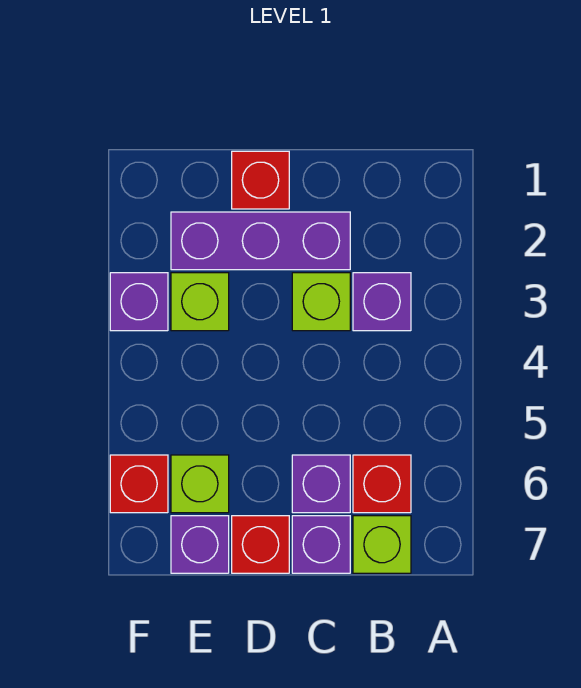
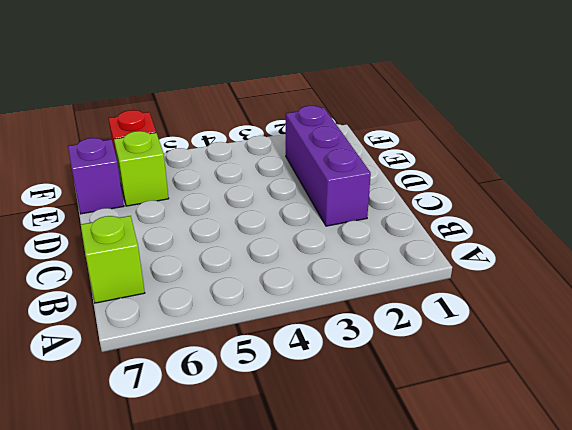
none -> purple 1x1 brick [353,273,411,331]
none -> red 1x1 brick [353,455,411,513]
none -> lime 1x1 brick [292,273,350,331]

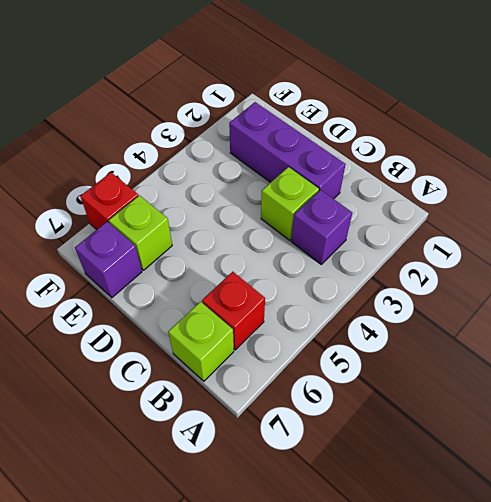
none -> purple 1x1 brick [292,455,350,513]
none -> purple 1x1 brick [292,516,350,573]
none -> red 1x1 brick [232,151,289,209]

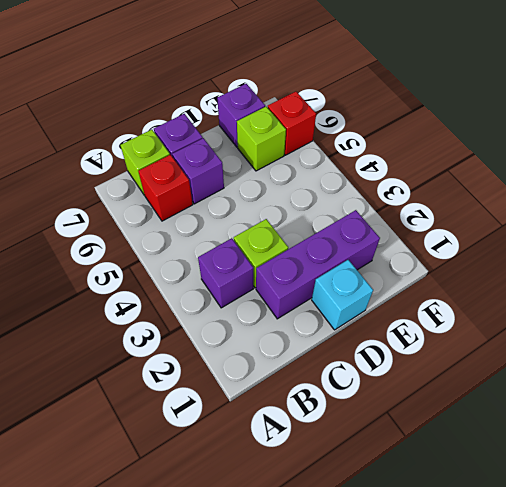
cyan 1x1 brick [312,260,373,330] -> red 1x1 brick [232,151,289,209]
none -> red 1x1 brick [232,516,289,573]
none -> lime 1x1 brick [171,273,229,331]
none -> purple 1x1 brick [110,273,168,331]

